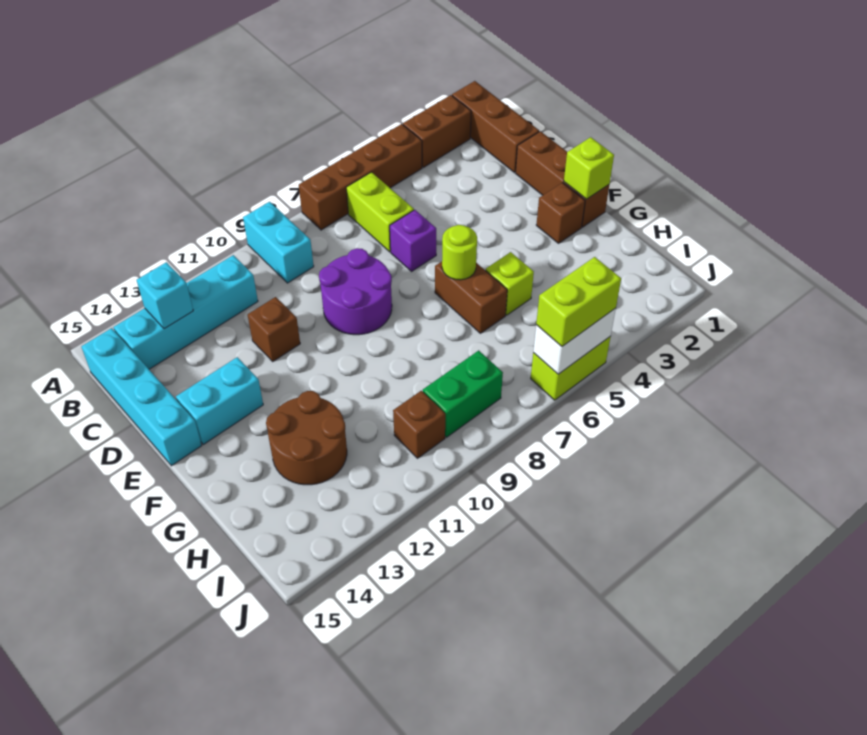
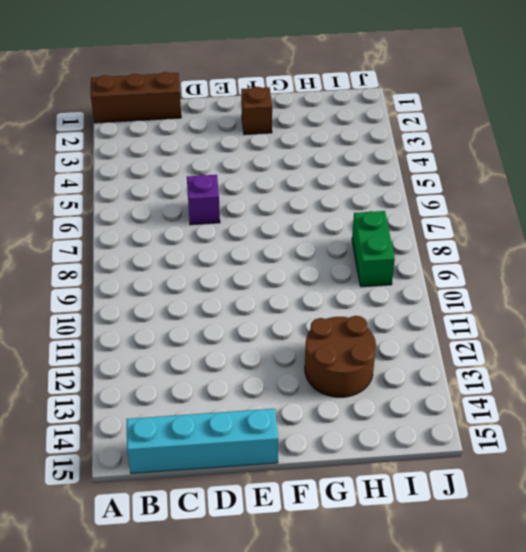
none -> brown 1x2 brick [403,95,471,167]
none -> brown 1x4 brick [299,124,422,230]
none -> cyan 1x2 brick [243,202,314,283]

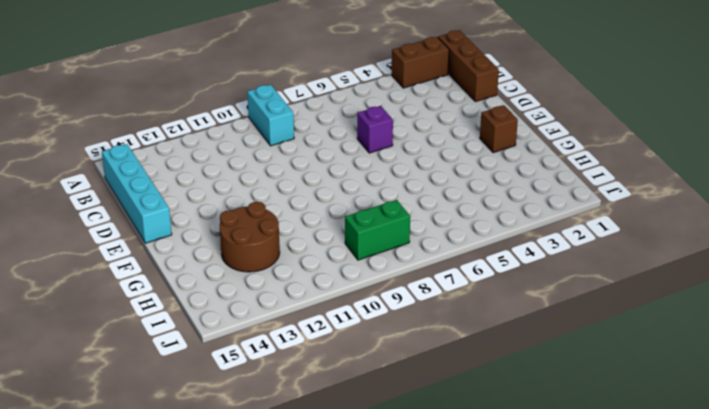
none -> brown 1x4 brick [299,124,422,230]
none -> lime 1x2 brick [346,172,414,252]
none -> cyan 1x4 brick [113,255,258,369]

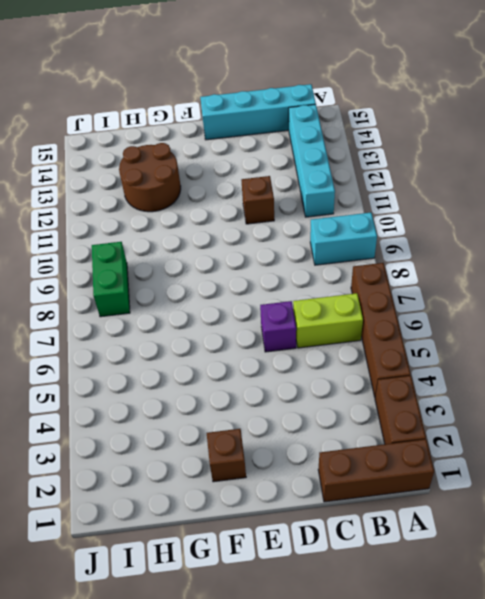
none -> brown 1x3 brick [515,131,609,227]
none -> purple 2x2 round brick [319,248,392,335]
none -> cyan 1x2 brick [176,357,263,445]

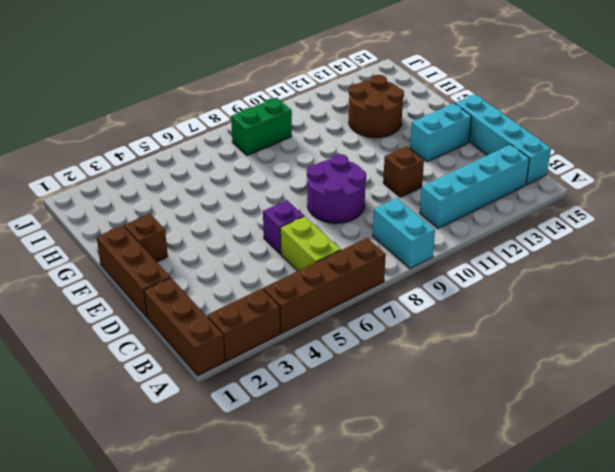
none -> brown 1x2 brick [435,262,507,333]
none -> lime 1x1 brick [485,252,534,315]
none -> brown 1x1 brick [393,391,445,458]

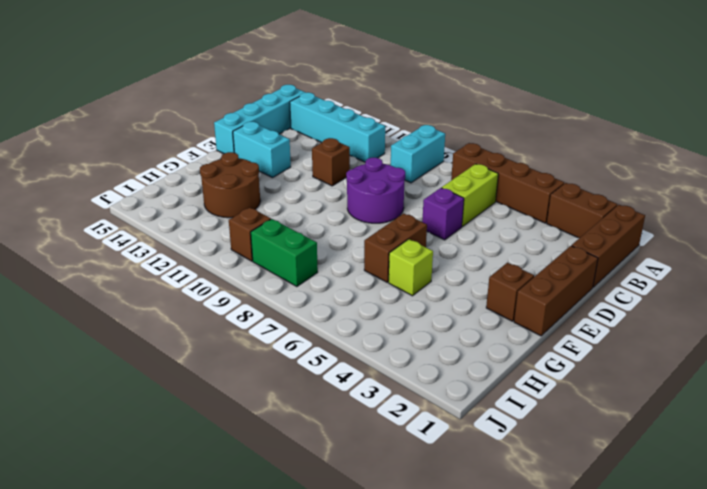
none -> lime 1x2 brick [531,336,611,400]
none -> cyan 1x1 brick [137,262,193,329]
none -> lime 1x1 brick [564,137,614,199]

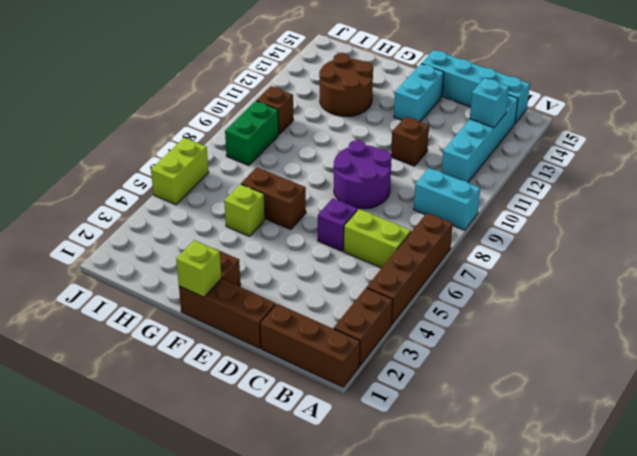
none -> lime 1x1 round brick [442,225,477,280]
none -> white 1x2 brick [533,308,616,374]
none -> lime 1x2 brick [536,257,621,346]

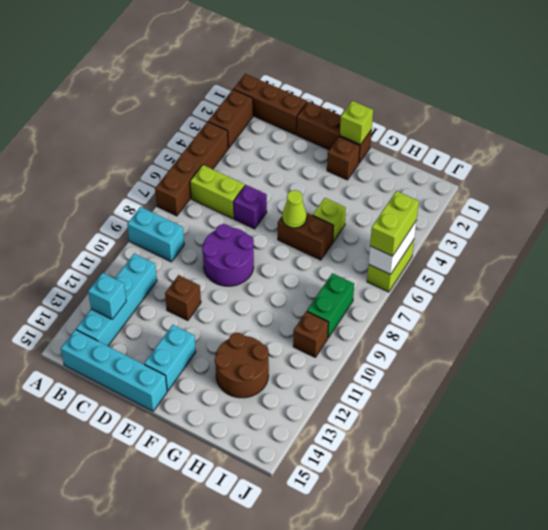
lime 1x1 cone [282,190,307,228] -> lime 1x1 round brick [442,225,477,280]

